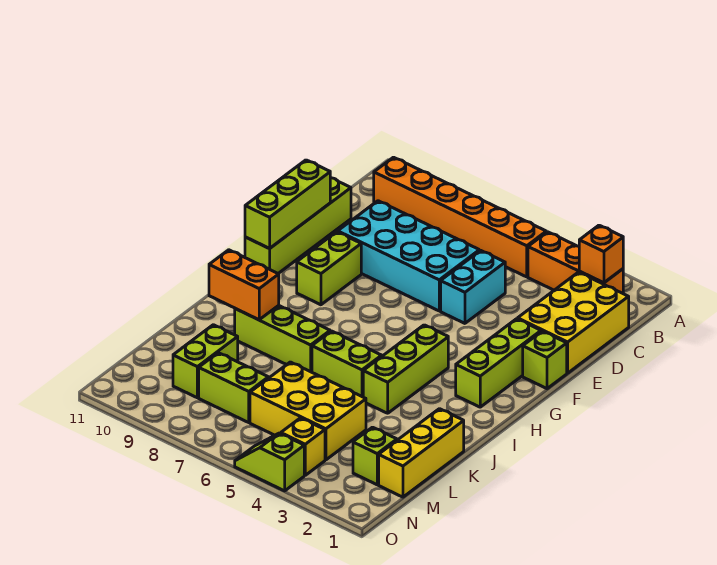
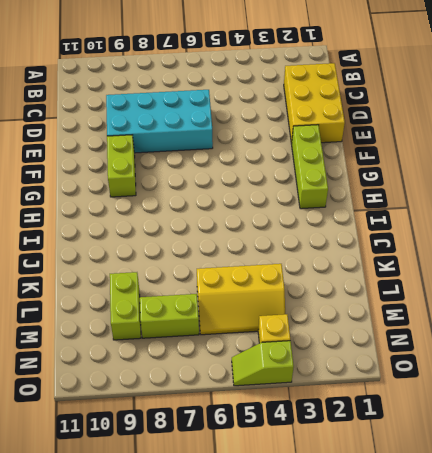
yellow 2x3 slope [197,264,285,335] -> yellow 2x3 brick [250,362,366,460]
none -> orange 1x3 brick [528,232,623,293]
none -> orange 1x6 brick [374,157,546,277]
none -> cyan 1x2 brick [441,250,505,323]

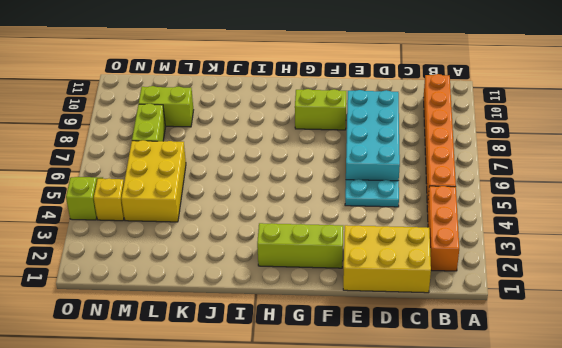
cyan 1x2 plate [345,179,399,207] -> cyan 1x2 brick [441,250,505,323]
none -> lime 1x4 brick [245,178,351,273]
none -> lime 1x1 brick [523,331,567,389]
none -> lime 1x3 brick [363,325,448,413]

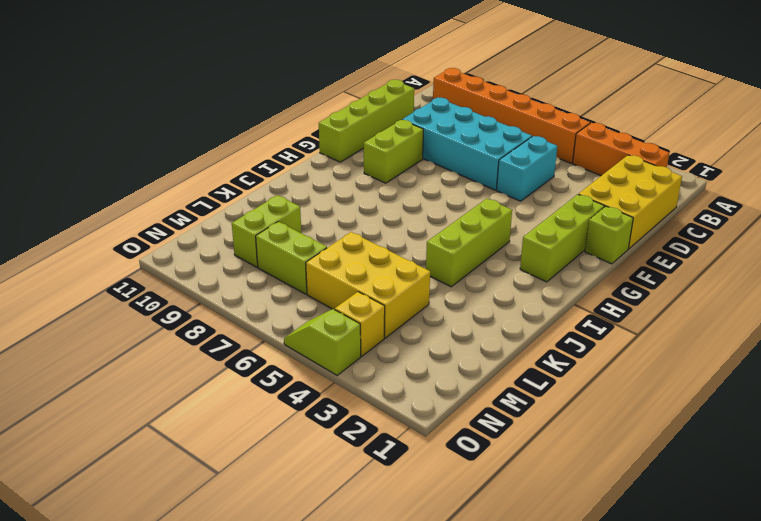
none -> lime 1x2 brick [312,331,382,397]
none -> lime 1x3 brick [235,305,330,372]
none -> yellow 1x3 brick [379,409,464,497]

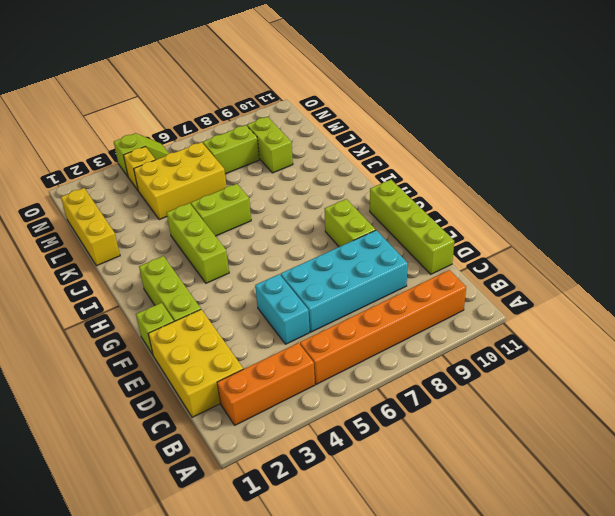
none -> lime 1x3 brick [235,305,330,372]
none -> lime 1x1 brick [353,427,397,485]
none -> orange 1x1 brick [579,225,623,283]

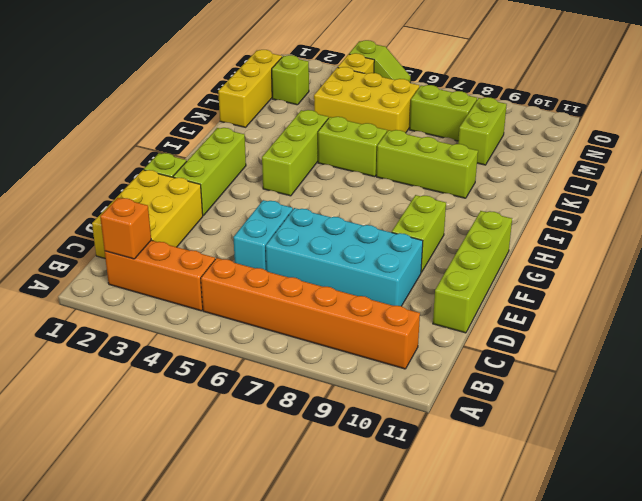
none -> lime 1x3 brick [245,160,330,248]
none -> orange 1x2 brick [209,250,279,320]

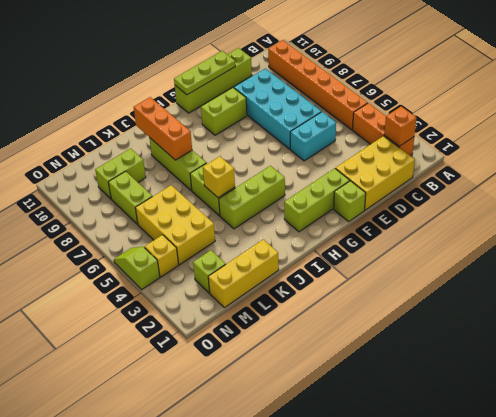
lime 1x3 plate [174,51,235,95] -> lime 1x3 brick [245,160,330,248]
yellow 1x1 brick [203,156,235,198] -> none
orange 1x3 brick [134,97,192,160] -> orange 1x2 brick [209,250,279,320]

